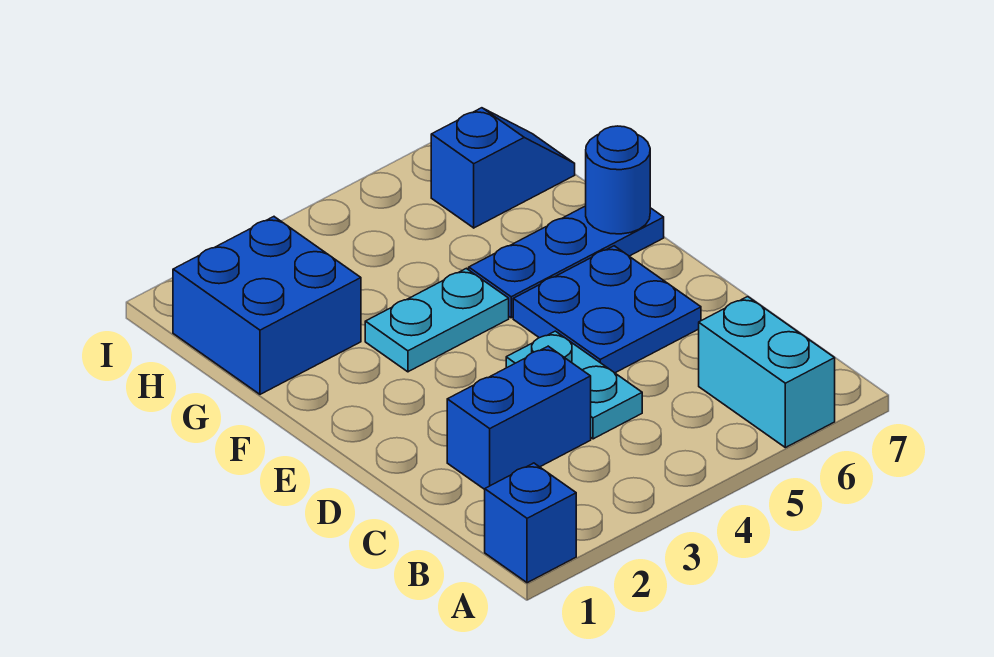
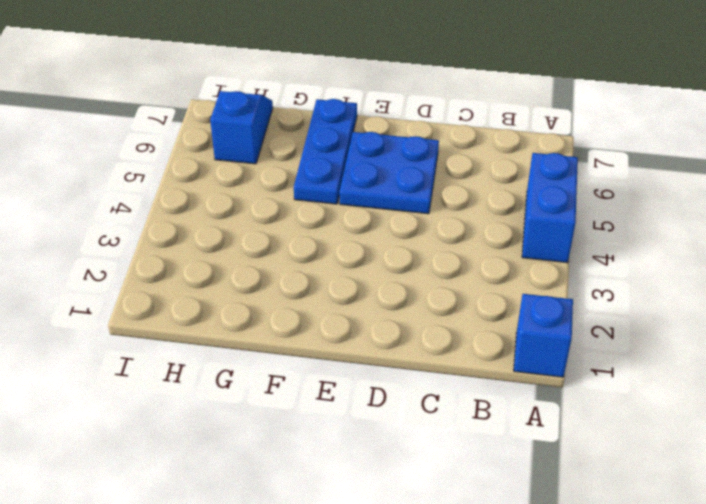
blue 1x2 brick [522,153,578,263] -> blue 1x2 brick moved to [447,346,591,489]
none -> cyan 1x2 brick [699,297,835,448]
none -> cyan 1x2 plate [506,331,642,439]

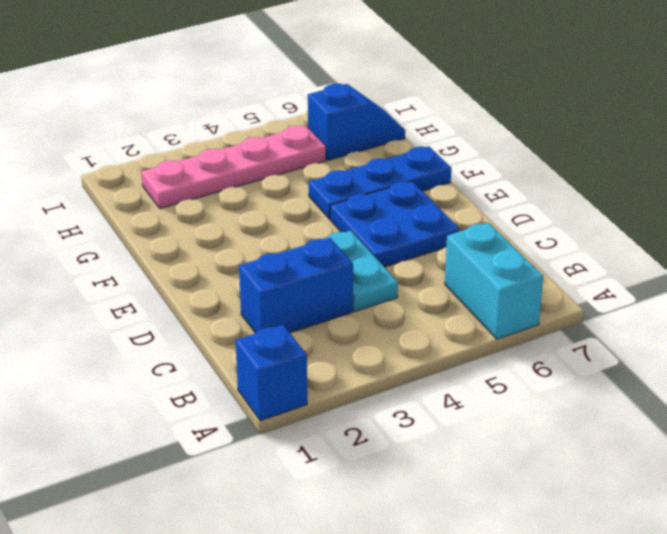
pink 1x4 plate [141,126,326,208] -> blue 2x2 brick [173,217,361,394]
none -> cyan 1x2 plate [365,268,509,372]
none -> blue 1x1 round brick [586,126,650,234]

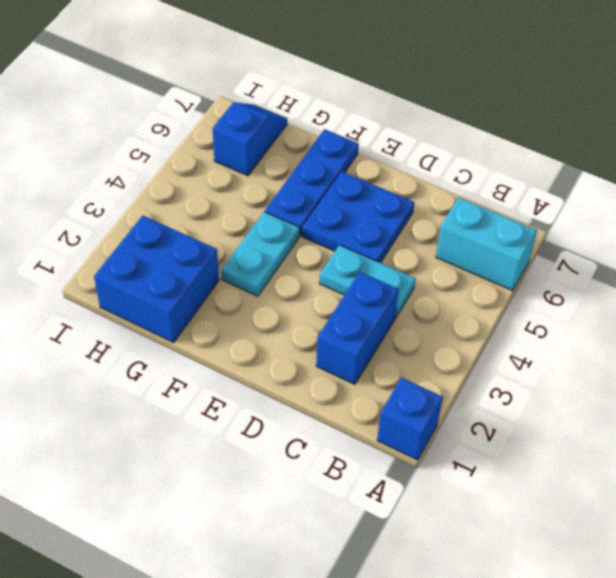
none -> blue 1x1 round brick [586,126,650,234]

